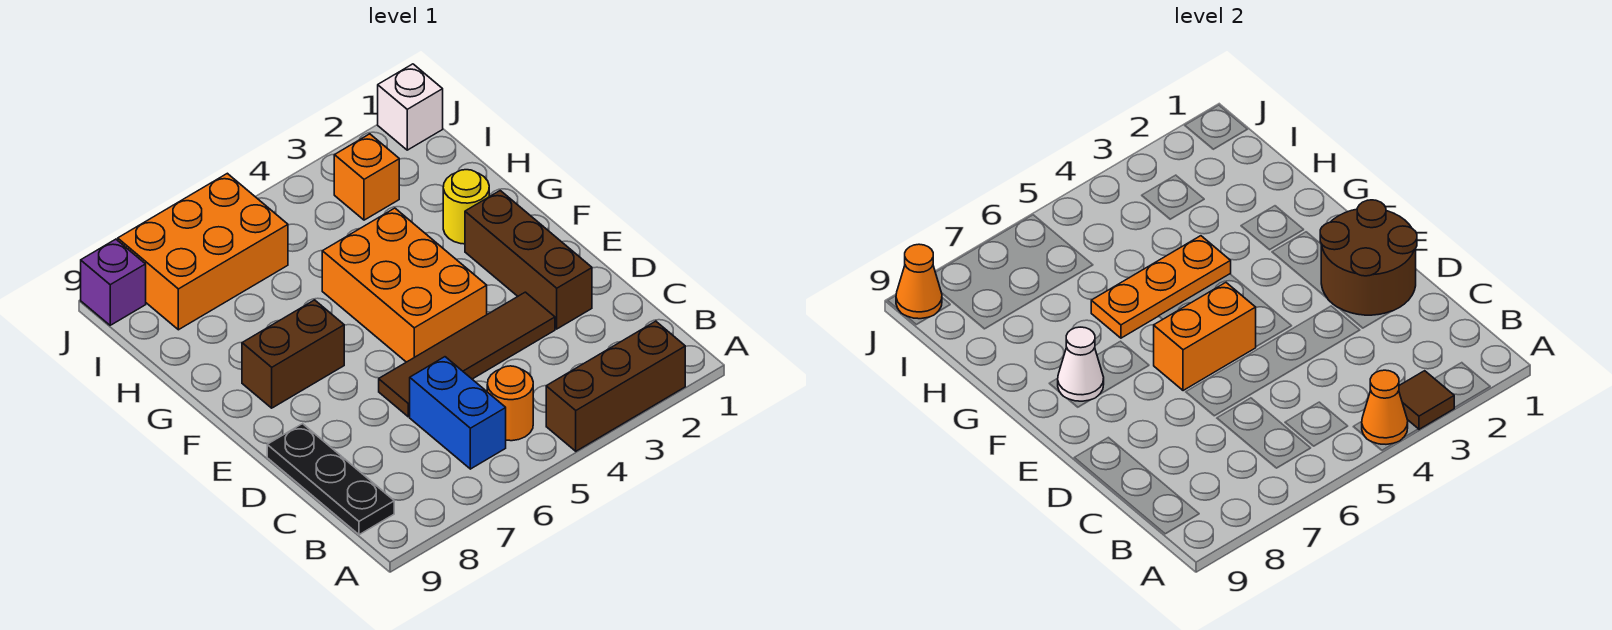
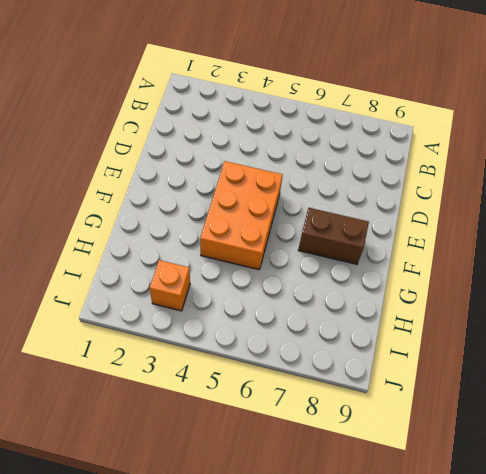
none -> brown 1x3 brick [546,321,685,451]
none -> orange 1x1 round brick [487,366,533,441]
none -> blue 1x2 brick [410,357,506,469]

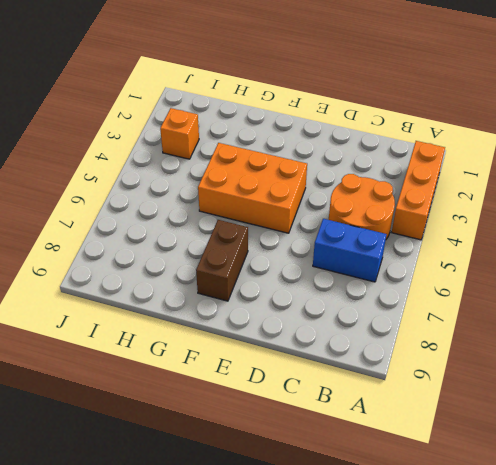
orange 1x3 brick [392,141,445,240] -> brown 1x3 brick [546,321,685,451]
orange 2x2 round brick [329,174,395,239] -> orange 1x1 round brick [487,366,533,441]
none -> black 1x3 plate [267,424,394,535]
none -> brown 1x3 brick [465,191,592,329]
none -> brown 1x4 tile [379,292,555,417]

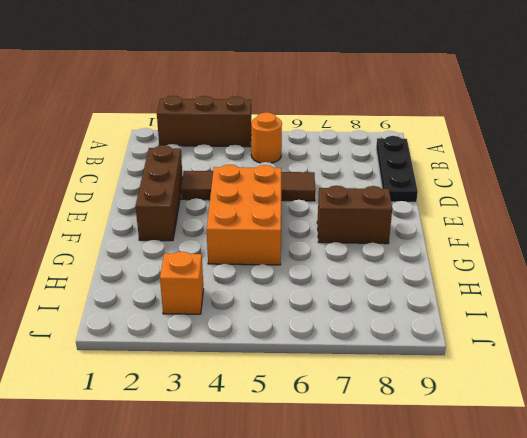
none -> blue 1x2 brick [410,357,506,469]
none -> yellow 1x1 round brick [443,170,490,244]
none -> orange 2x3 brick [118,173,288,330]

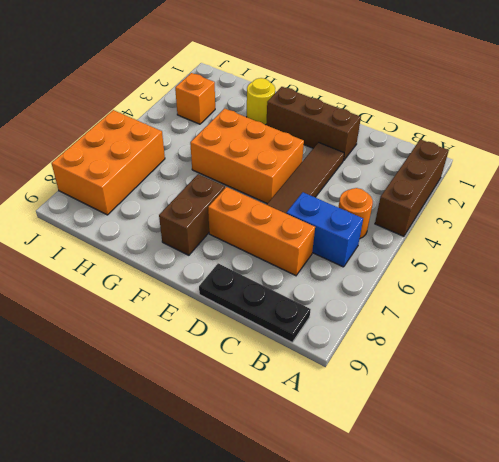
orange 1x3 brick [208,187,315,276] -> none
none -> white 1x1 brick [378,64,443,150]
none -> purple 1x1 brick [81,239,146,325]
none -> brown 1x1 tile [1399,371,1454,429]

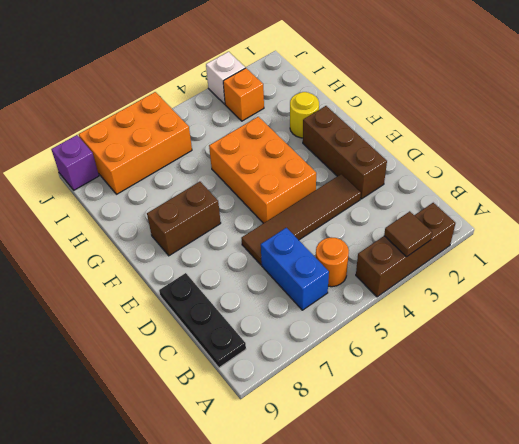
white 1x1 brick [206,52,245,104] -> white 1x1 brick moved to [378,64,443,150]
none -> orange 1x1 cone [1362,370,1408,444]
none -> brown 2x2 round brick [1320,200,1417,315]
none -> orange 1x2 brick [1154,283,1256,391]

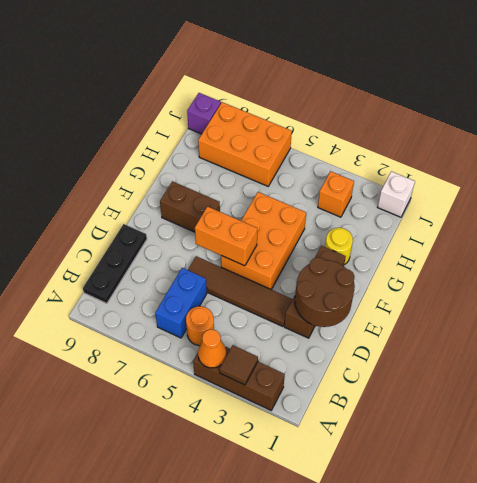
none -> white 1x1 cone [1058,327,1104,401]
none -> orange 1x3 plate [1091,236,1231,338]
none -> orange 1x1 cone [896,244,942,319]

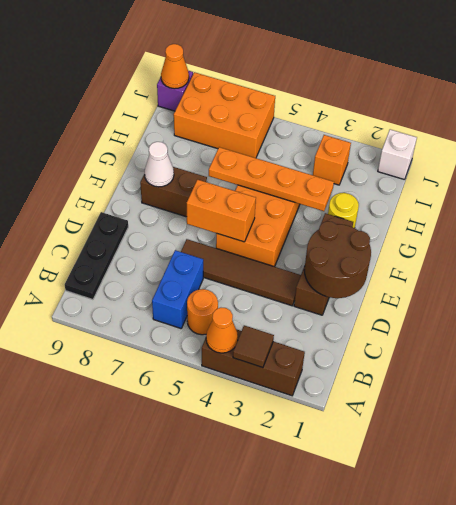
orange 1x4 plate [209,147,334,211] -> orange 1x3 plate [1091,236,1231,338]

